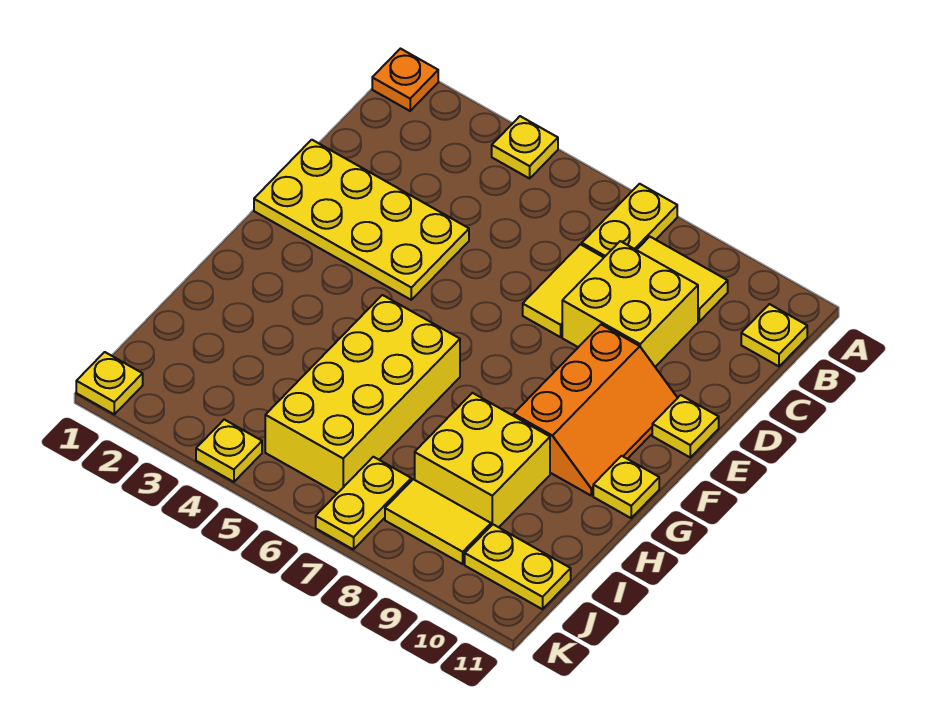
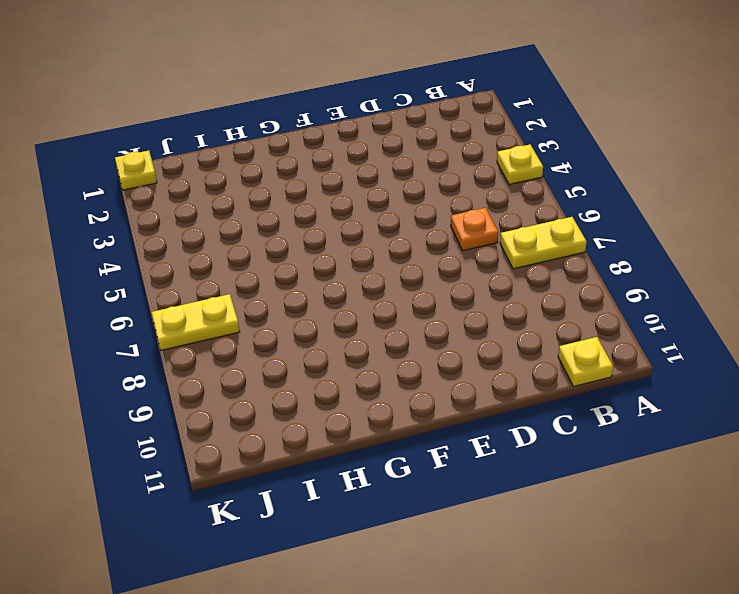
orange 1x1 plate [451,208,498,251] -> orange 1x1 plate moved to [372,49,438,111]
none -> yellow 1x2 tile [637,237,728,321]
none -> yellow 1x2 tile [523,244,604,337]
none -> yellow 2x2 brick [562,241,698,367]

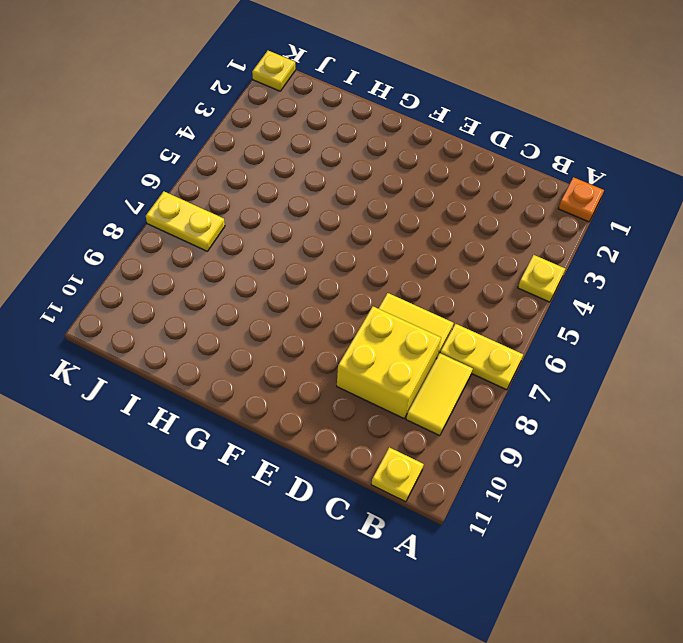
none -> yellow 2x4 plate [254,140,469,300]
none -> orange 2x3 slope [514,325,677,495]
none -> yellow 1x1 plate [652,395,719,457]

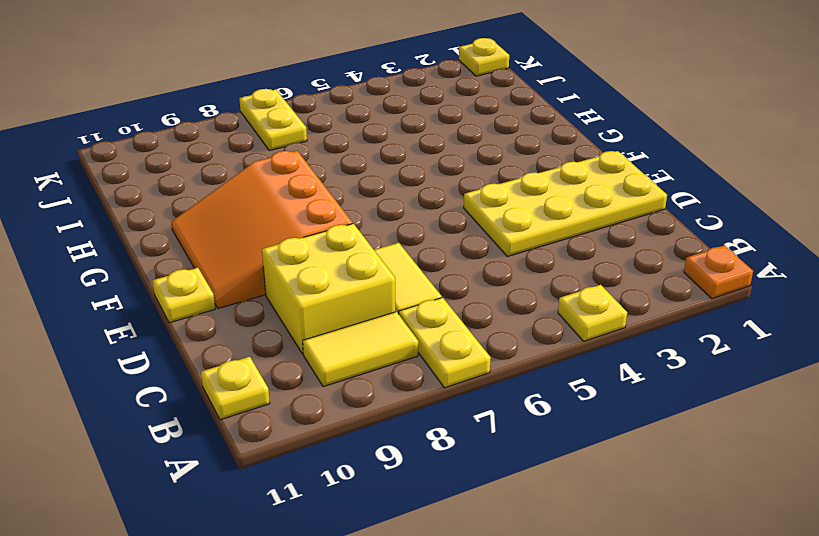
orange 3x3 slope [171,151,353,309] -> orange 2x3 slope [514,325,677,495]
none -> yellow 2x4 brick [265,295,460,493]
none -> yellow 1x1 plate [593,456,659,518]
none -> yellow 2x2 brick [415,393,550,527]

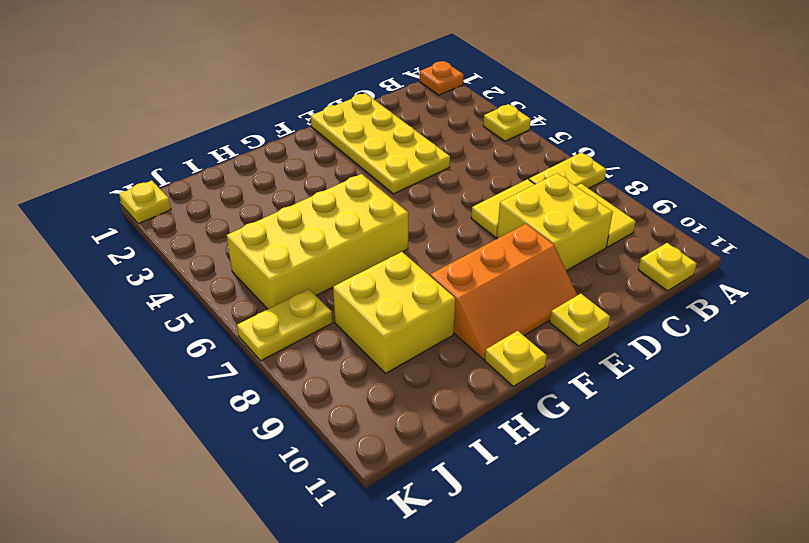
none -> yellow 1x2 tile [385,479,491,564]
none -> yellow 1x2 plate [465,525,571,609]
none -> yellow 1x1 plate [196,420,262,482]

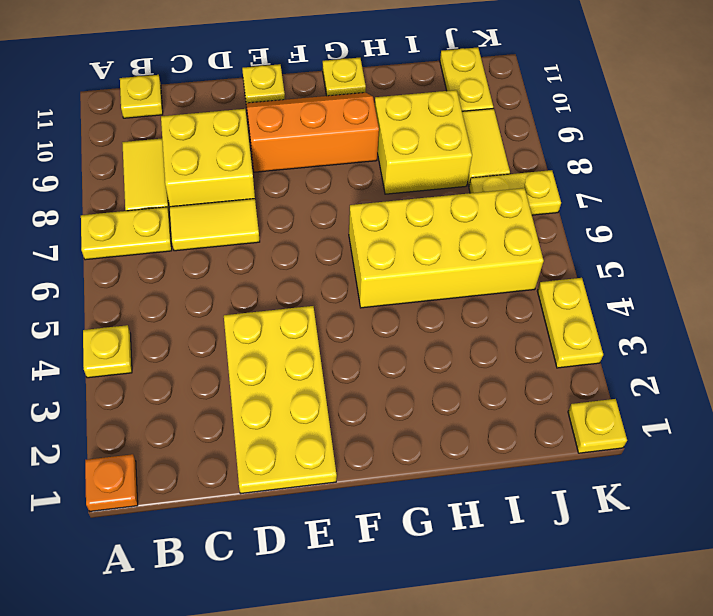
yellow 1x2 plate [537,278,603,368] -> yellow 1x1 plate [196,420,262,482]

